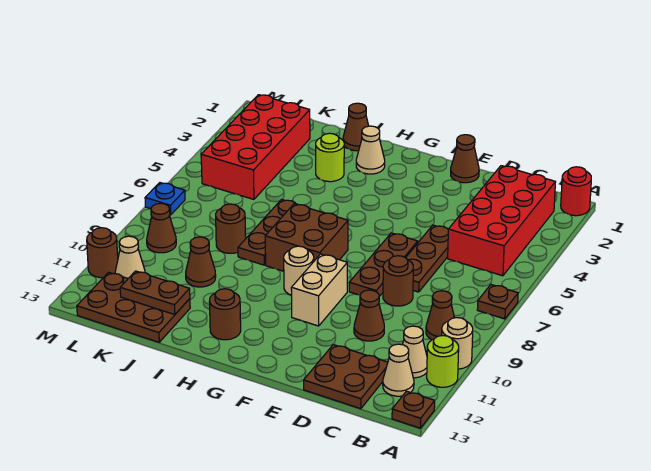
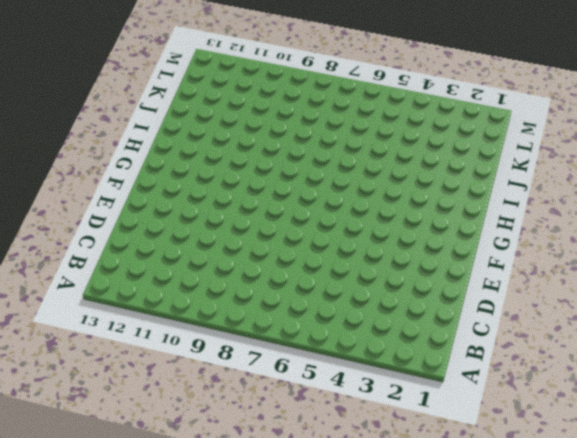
none -> red 1x1 round brick [561,167,591,216]
none -> brown 1x1 plate [477,285,518,319]
none -> tan 1x1 round brick [442,318,473,369]
none -> lime 1x1 round brick [427,336,459,387]

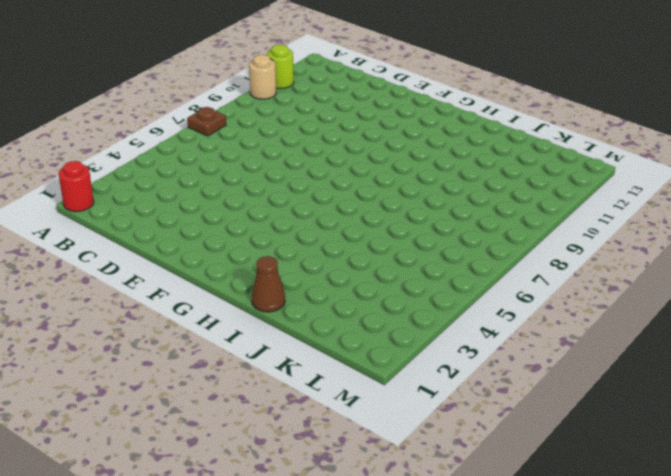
none -> brown 1x1 plate [392,391,435,428]
none -> red 2x4 brick [448,166,555,276]
none -> brown 1x1 cone [426,291,454,340]
none -> tan 1x1 cone [402,326,427,378]

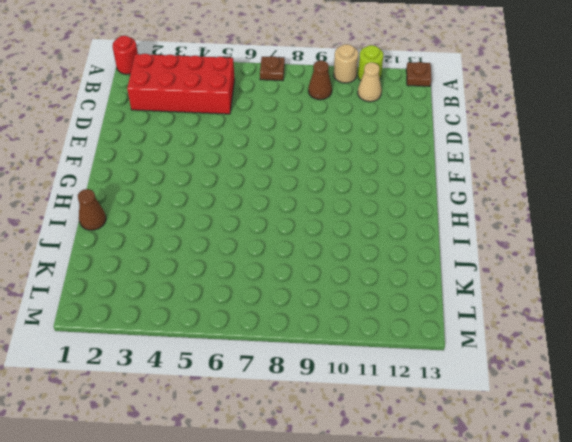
none -> tan 1x1 cone [383,344,414,396]
none -> brown 2x2 plate [304,345,388,409]
none -> brown 1x3 plate [406,225,448,292]
none -> brown 1x1 round brick [383,256,413,306]

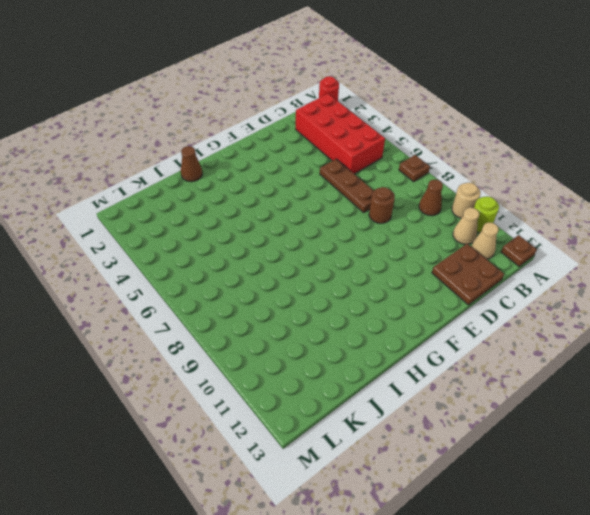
none -> brown 1x1 cone [354,290,384,341]
none -> brown 1x1 cone [451,135,479,183]
none -> brown 1x3 plate [349,233,418,296]
none -> tan 1x2 brick [291,254,347,326]

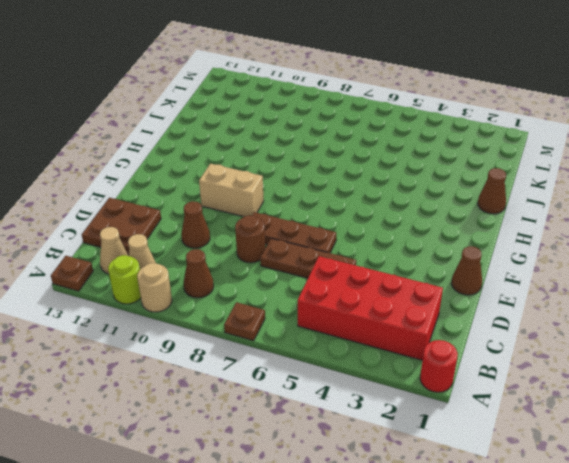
none -> brown 2x2 brick [265,204,348,271]
none -> tan 1x1 round brick [284,246,314,295]
none -> tan 1x1 cone [356,126,385,174]
none -> brown 1x1 round brick [209,289,241,340]

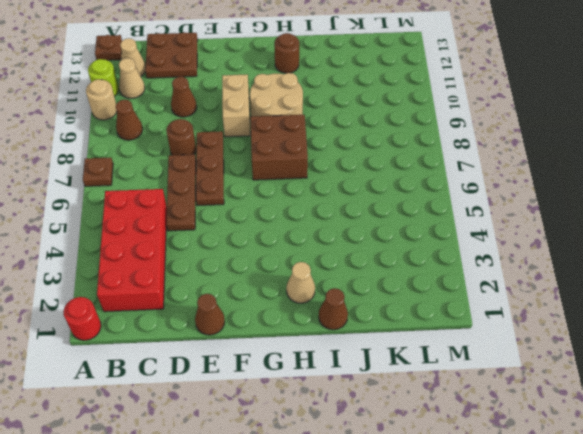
tan 2x2 round brick [250,73,303,117] -> tan 1x1 round brick [284,246,314,295]
none -> lime 1x1 round brick [316,133,344,182]
none -> brown 1x3 plate [238,200,298,265]
none -> brown 1x1 round brick [216,204,246,253]
none -> brown 1x1 cone [186,237,216,287]

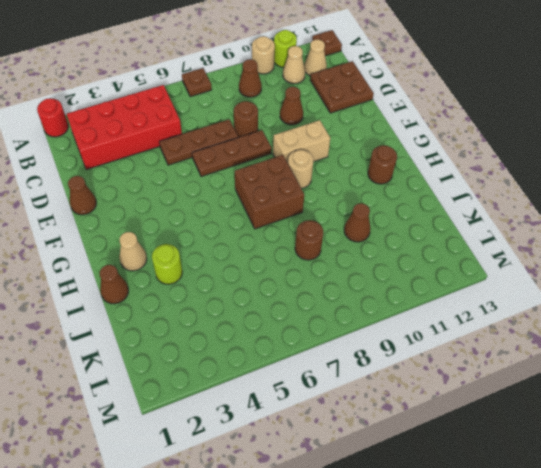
none -> brown 1x3 plate [238,200,298,265]
none -> brown 2x3 plate [77,272,190,342]
none -> red 2x4 brick [201,95,310,199]
none -> brown 1x1 cone [147,203,176,253]

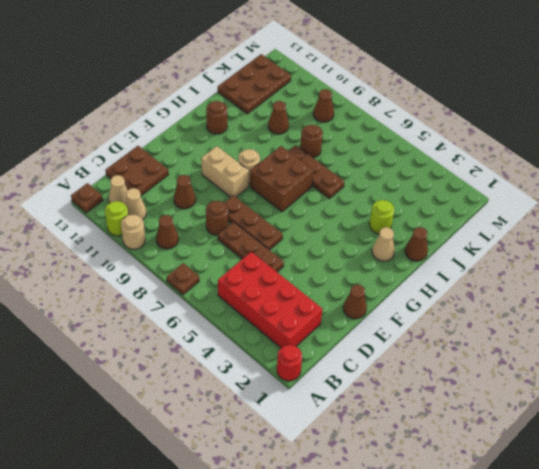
none -> red 2x4 brick [201,95,310,199]
none -> tan 1x1 cone [115,236,145,278]
none -> blue 1x1 plate [145,183,185,215]
none -> brown 1x1 round brick [87,228,118,278]

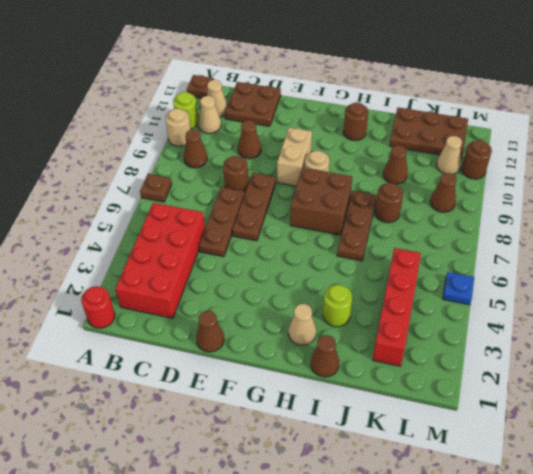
red 1x4 brick [373,248,421,366] -> red 2x4 brick [201,95,310,199]
blue 1x1 plate [443,272,474,305] -> blue 1x1 plate moved to [145,183,185,215]
none -> brown 1x2 plate [120,271,190,315]

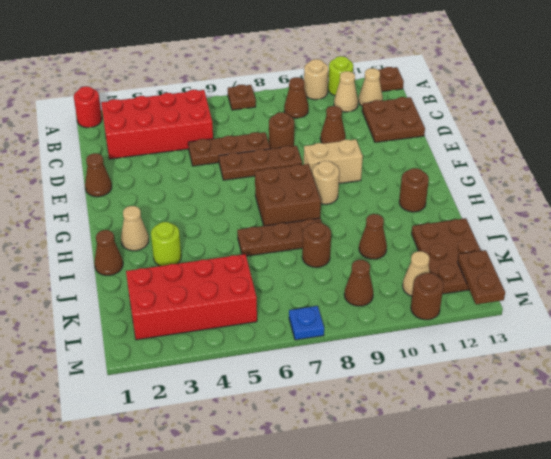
brown 1x2 plate [458,250,505,304] -> brown 1x2 plate moved to [120,271,190,315]

